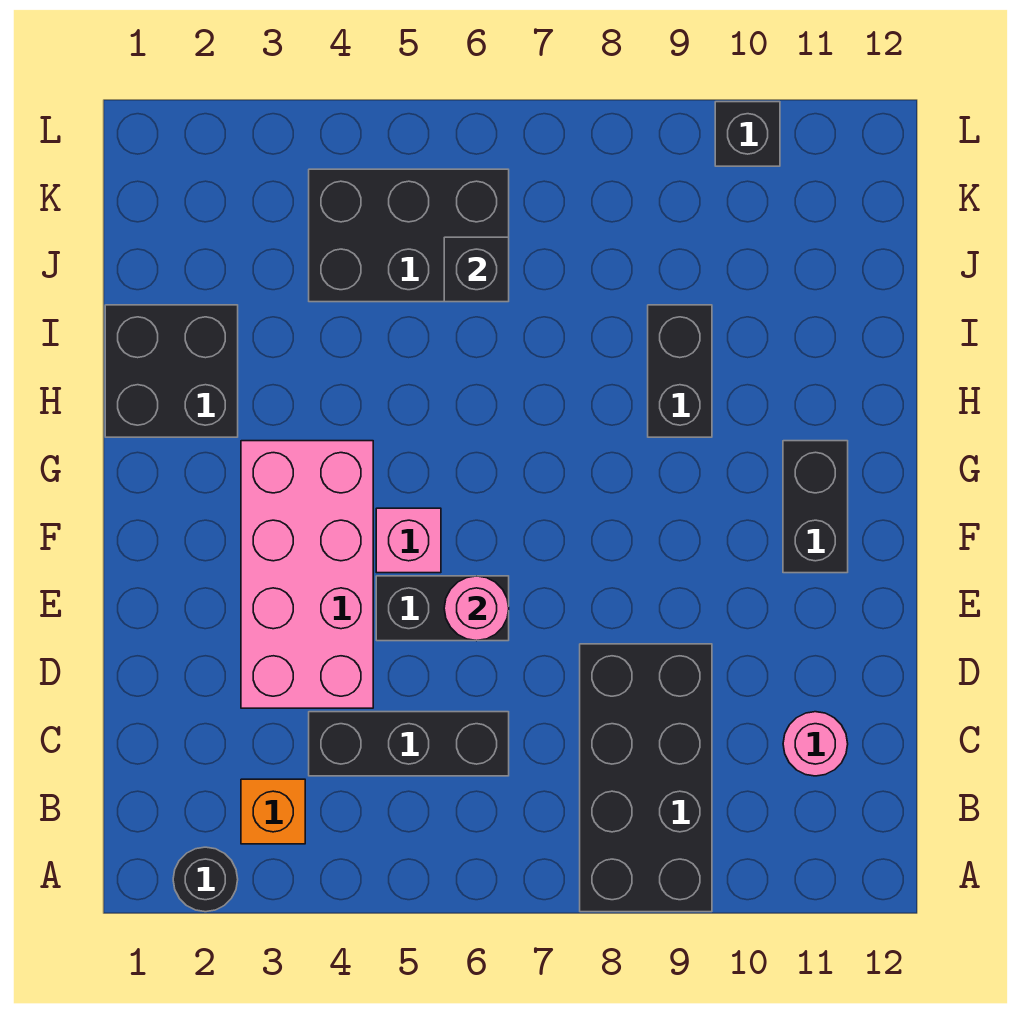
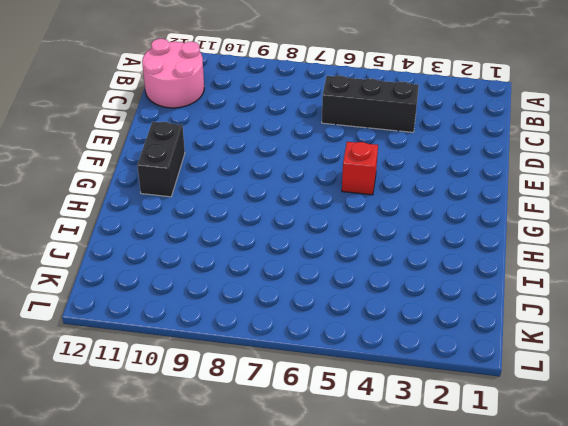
pink 2x2 round brick [142,39,204,108] -> pink 1x1 round brick [783,712,848,776]
red 1x1 brick [342,142,378,195] -> pink 1x1 brick [376,508,441,573]
none -> black 1x1 round brick [173,847,238,912]
none -> black 2x4 brick [580,644,712,912]
none -> orange 1x1 brick [241,779,305,844]

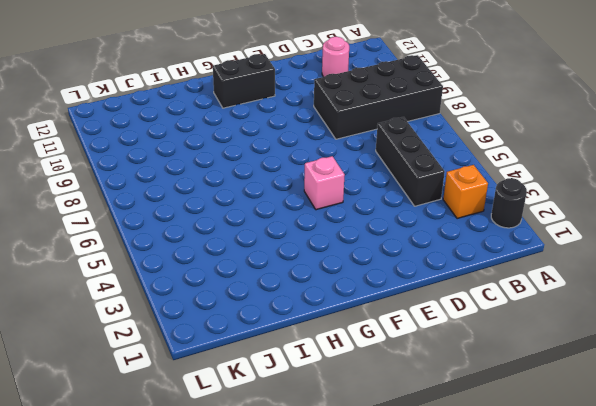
none -> pink 2x4 brick [241,441,373,708]
none -> black 1x2 brick [376,576,509,641]
none -> black 2x2 brick [105,305,238,437]

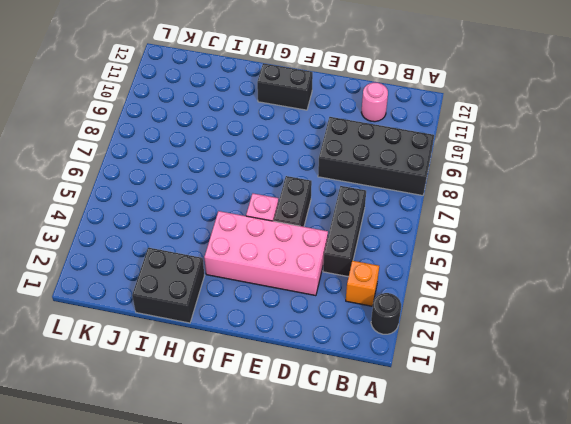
none -> black 1x2 brick [648,305,712,437]
none -> black 2x3 brick [309,169,509,302]
none -> black 1x1 brick [715,102,780,166]

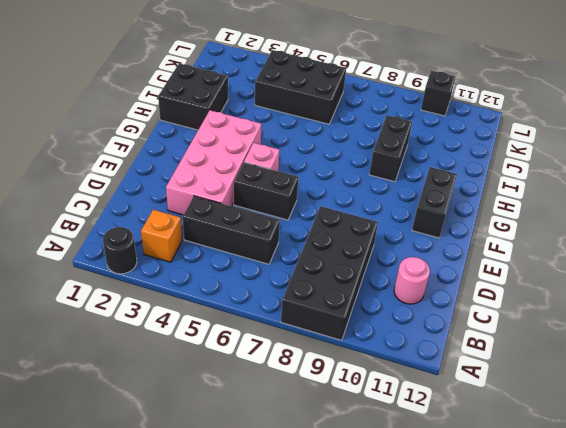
none -> pink 1x1 round brick [444,576,509,641]
none -> black 1x1 brick [444,237,509,302]

